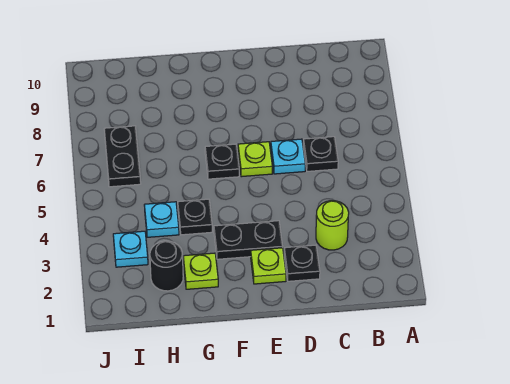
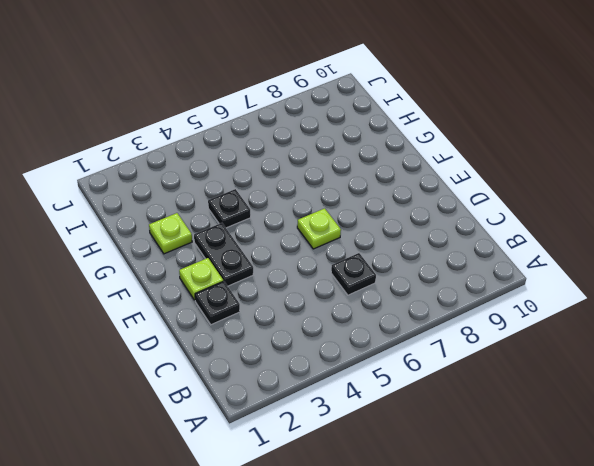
none -> lime 1x1 round brick [316,201,349,250]
none -> cyan 1x1 plate [271,139,305,174]
none -> black 1x1 plate [205,144,239,179]

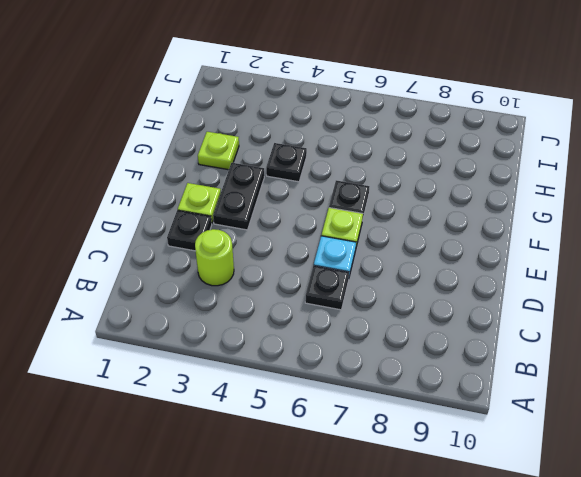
none -> black 1x1 round brick [150,241,183,291]
none -> cyan 1x1 plate [144,202,179,237]
none -> cyan 1x1 plate [113,231,148,267]

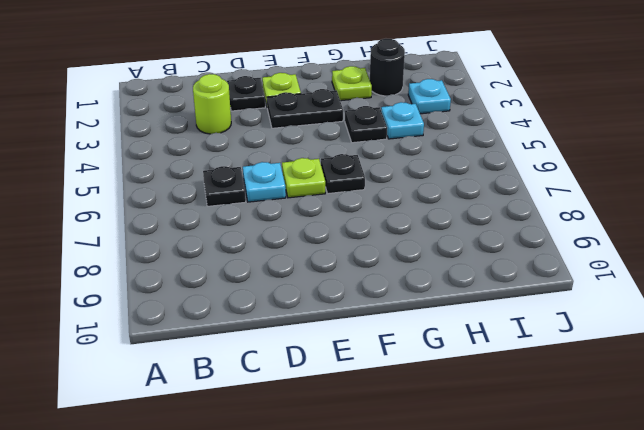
none -> black 1x2 plate [104,126,141,187]

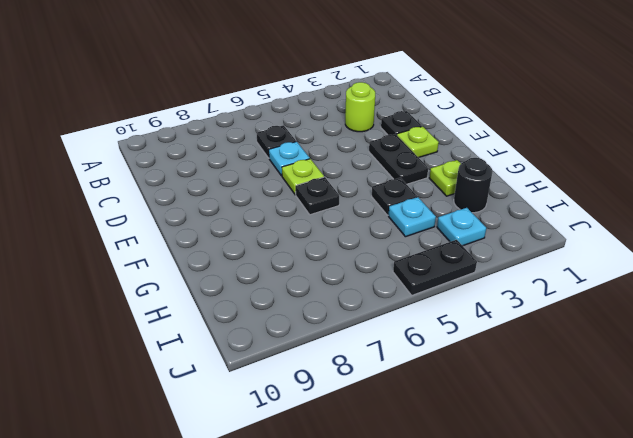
black 1x2 plate [393,240,477,295] -> black 1x2 plate moved to [104,126,141,187]

